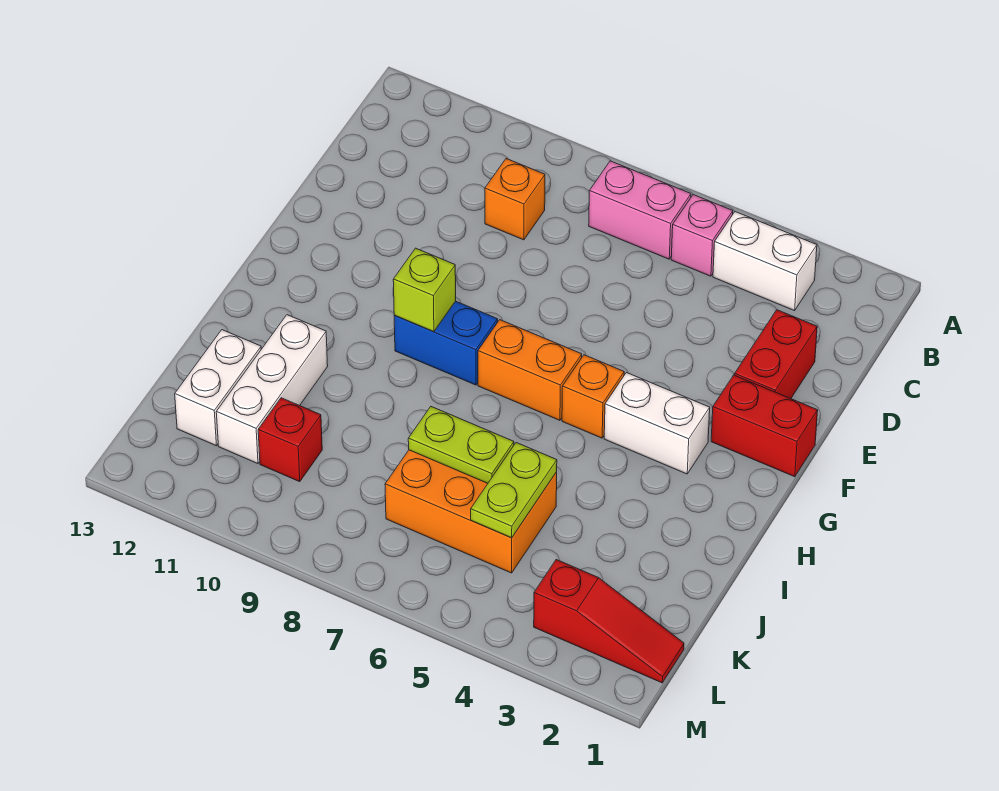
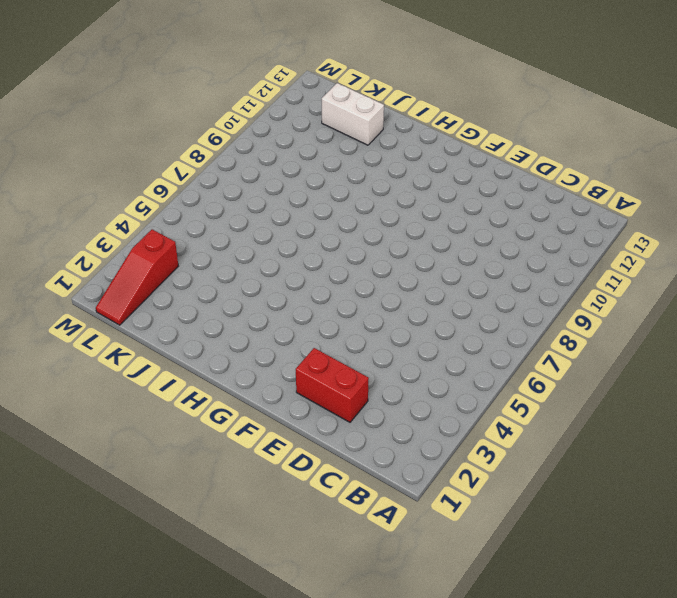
none -> white 1x2 brick [713,212,817,311]
none -> pink 1x1 brick [671,195,733,276]
none -> pink 1x2 brick [589,161,691,259]

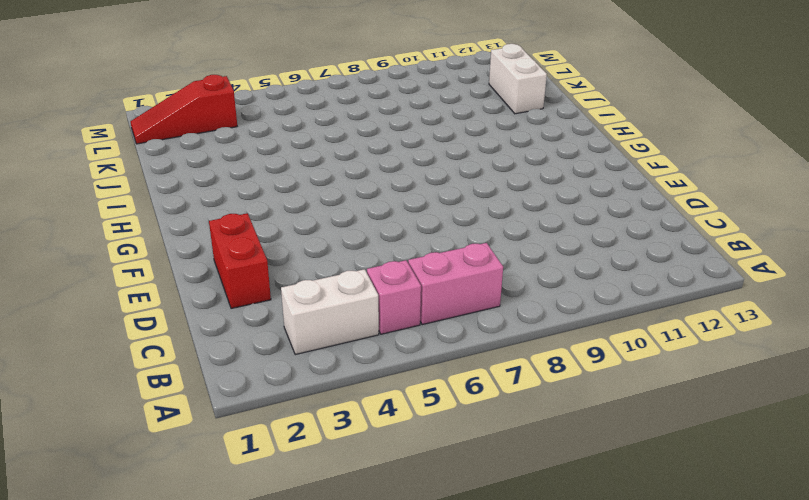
none -> orange 1x1 brick [485,159,545,240]
none -> red 1x2 brick [711,375,818,477]
none -> white 1x2 brick [604,373,710,474]

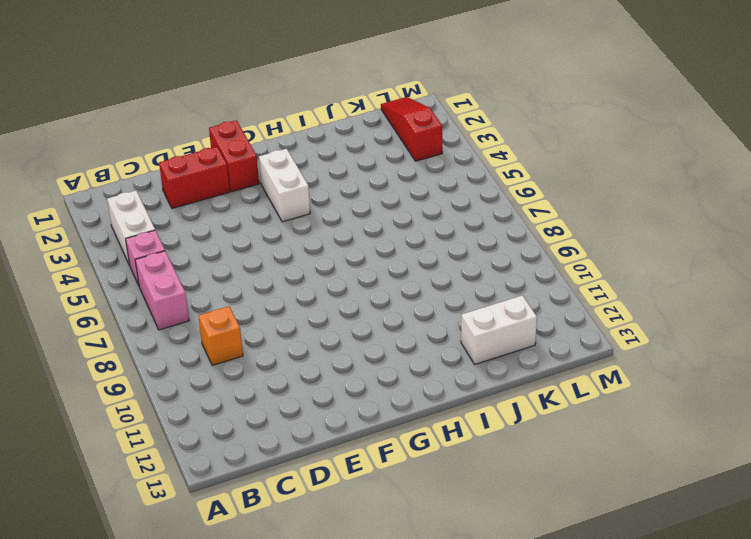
none -> orange 1x1 brick [562,355,624,438]
none -> orange 1x2 brick [478,320,582,420]
none -> blue 1x2 brick [394,301,498,385]

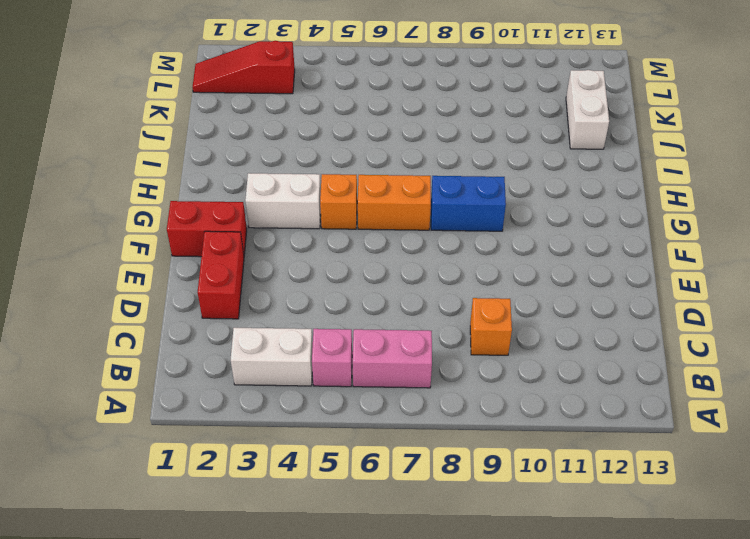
none -> white 1x3 brick [216,315,328,464]
none -> orange 2x3 brick [385,450,557,573]
none -> red 1x1 brick [258,398,322,482]

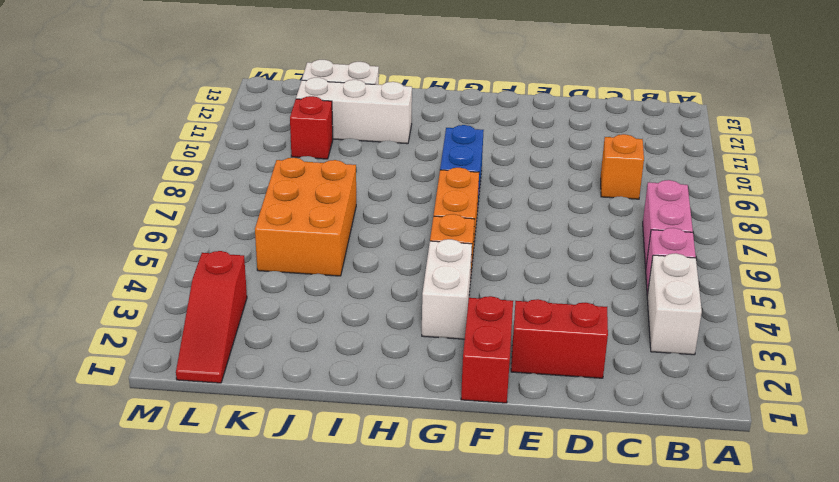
none -> lime 1x1 brick [393,248,456,332]
none -> lime 1x2 plate [471,443,557,538]
none -> lime 1x2 plate [408,407,514,483]

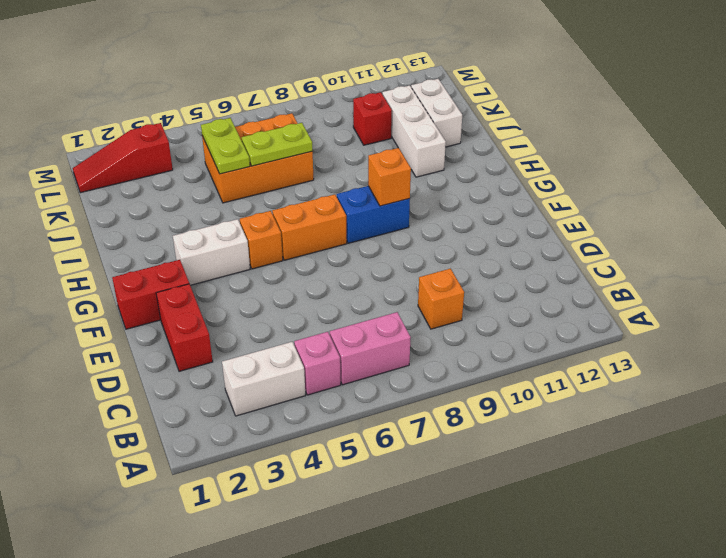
orange 1x1 brick [368,148,411,206] -> lime 1x1 brick [393,248,456,332]

